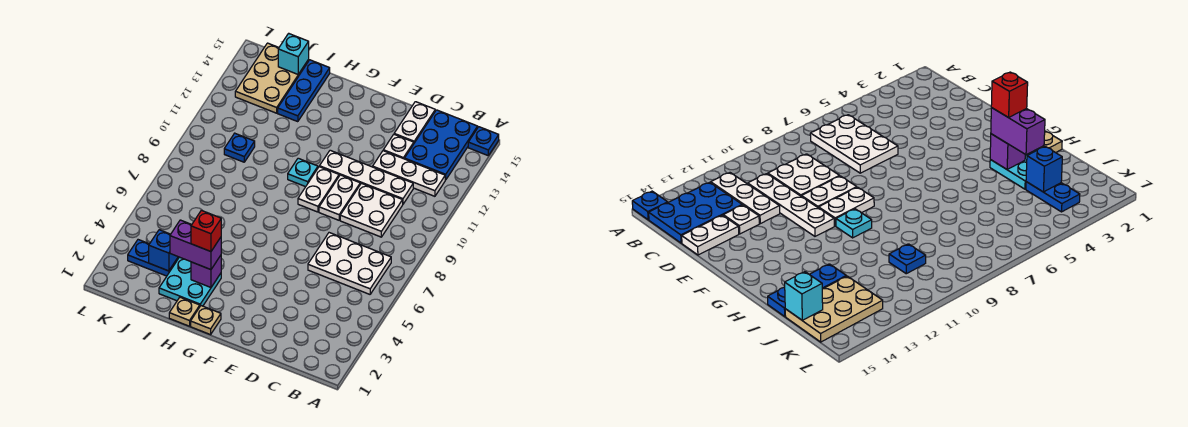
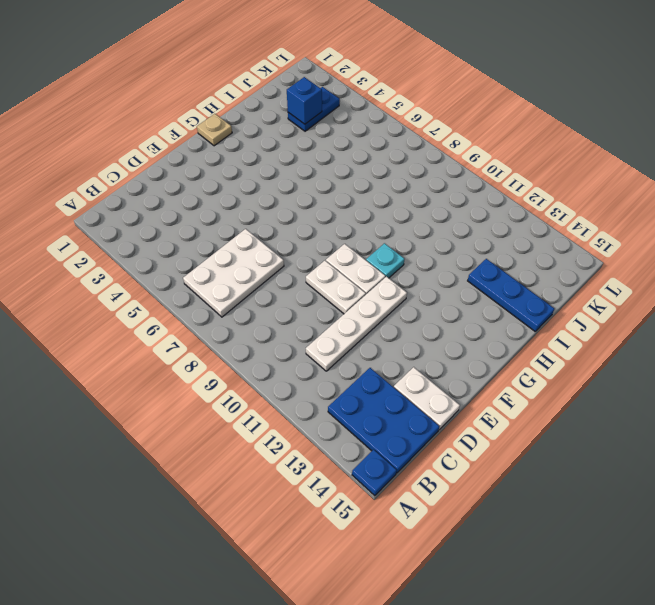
none -> white 1x3 plate [373,151,445,196]
none -> white 2x2 plate [340,183,403,237]
none -> white 1x1 plate [383,135,414,159]

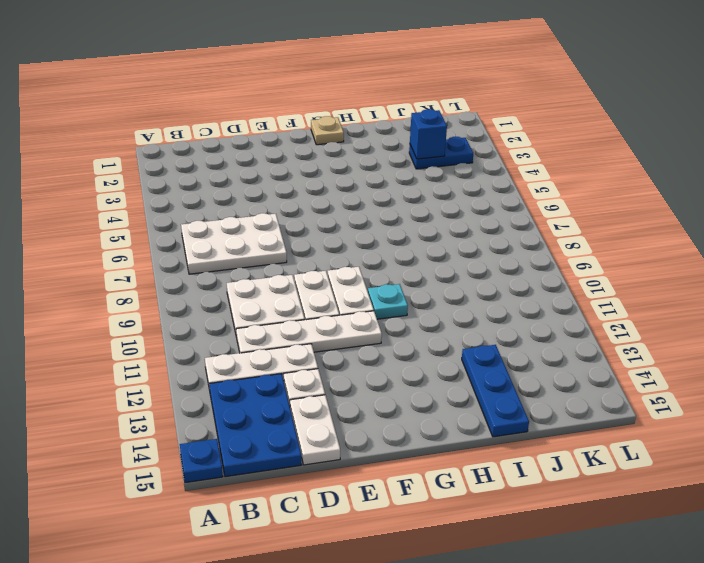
none -> tan 1x1 plate [169,297,200,326]
none -> cyan 2x2 plate [159,257,221,306]
none -> blue 1x1 plate [224,133,255,162]

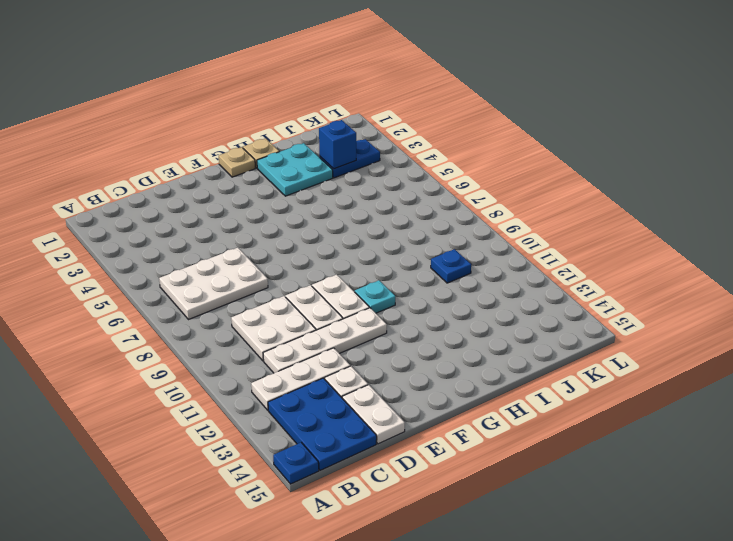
none -> blue 1x3 plate [278,60,330,122]
none -> tan 2x3 plate [235,43,309,113]
none -> purple 1x1 brick [191,255,221,287]

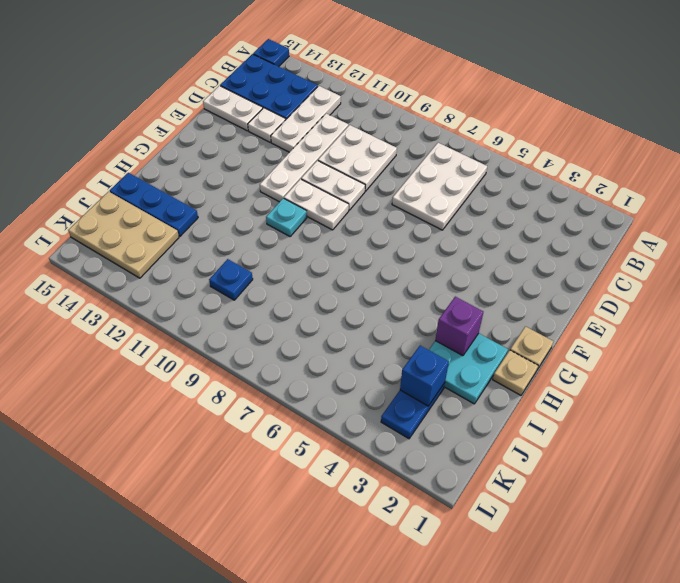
none -> cyan 1x1 brick [278,33,309,74]
none -> purple 1x2 brick [170,220,221,270]
none -> red 1x1 brick [191,210,221,252]

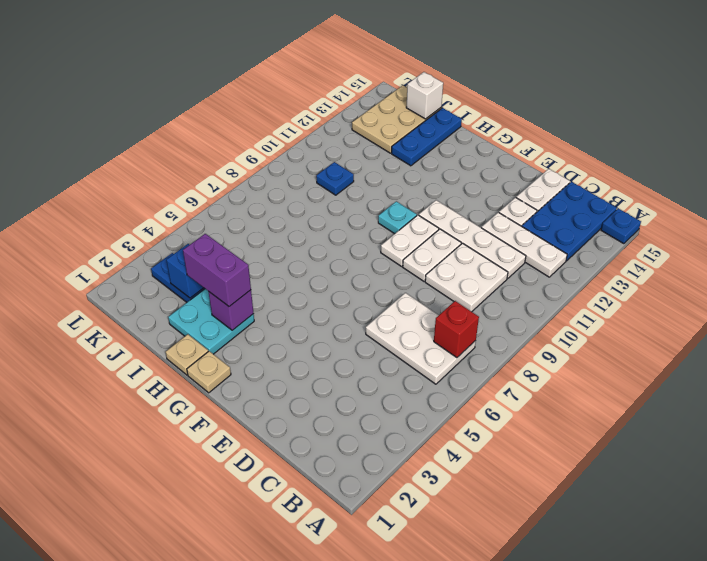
red 1x1 brick [434,301,479,358] -> red 1x1 brick moved to [191,210,221,252]
white 1x1 brick [406,72,443,119] -> cyan 1x1 brick [278,33,309,74]

